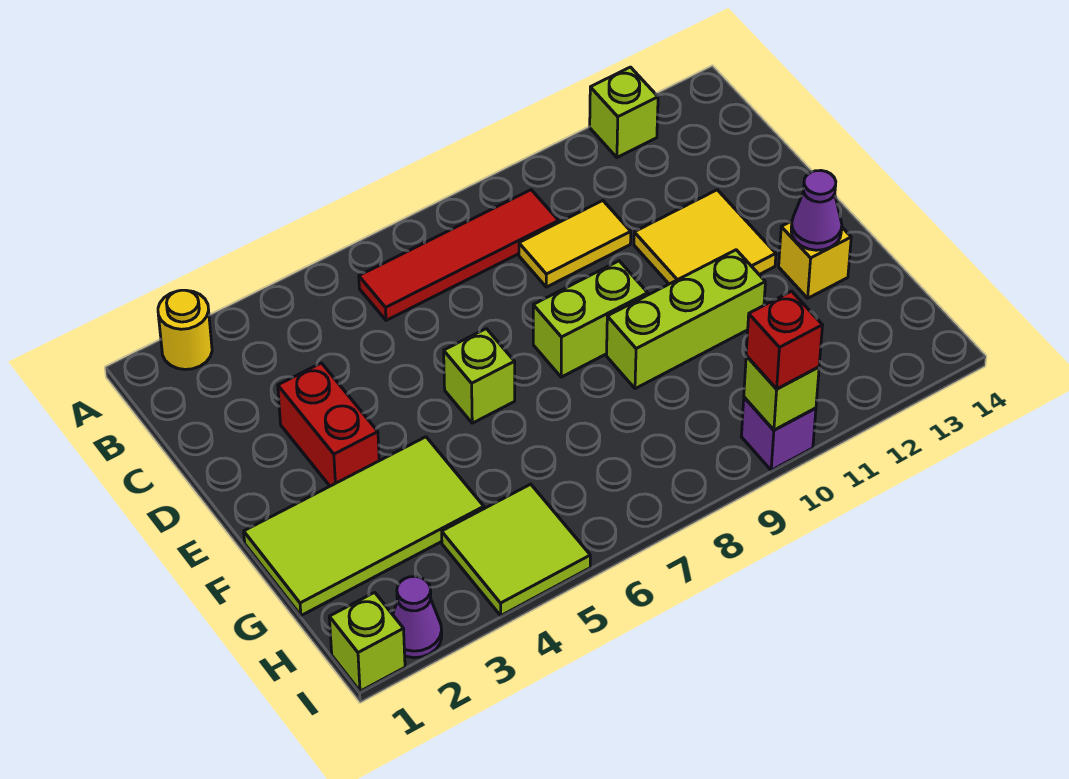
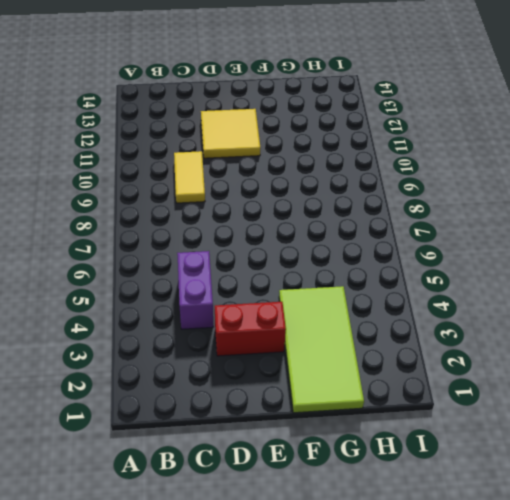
purple 1x2 brick [177,251,213,329] -> none
none -> yellow 1x1 round brick [158,290,212,369]
none -> lime 1x1 brick [590,67,658,157]
none -> red 1x4 tile [359,190,559,320]

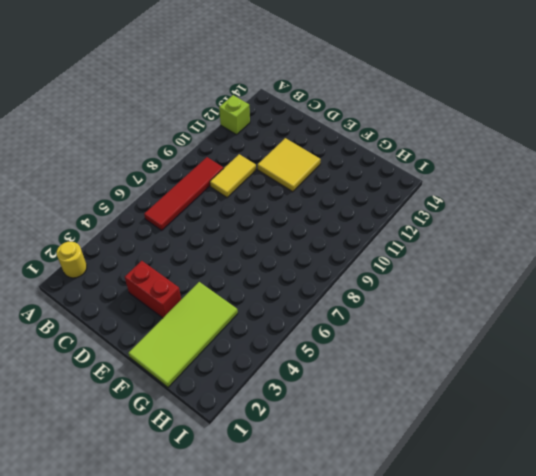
none -> lime 1x1 brick [444,329,515,423]
none -> lime 1x2 brick [533,261,648,377]
none -> lime 1x3 brick [607,250,765,389]

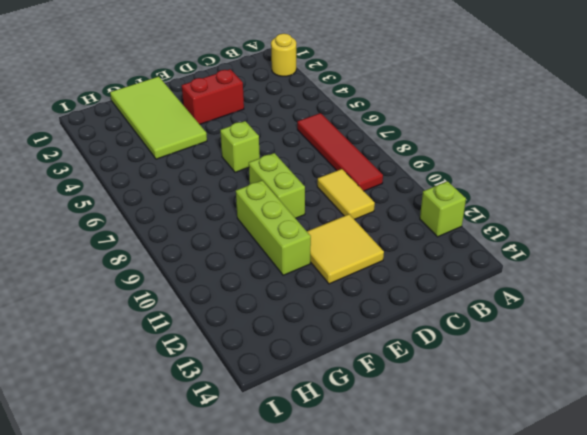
none -> yellow 1x1 brick [779,221,851,298]
none -> lime 2x2 tile [442,484,590,615]
none -> lime 1x1 brick [329,592,405,691]

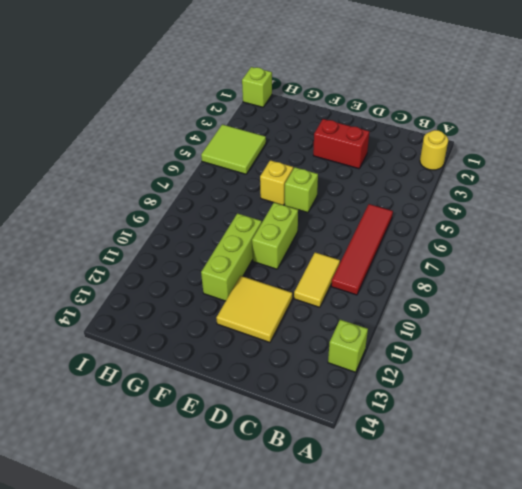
yellow 1x1 brick [260,160,293,205] -> yellow 1x1 brick moved to [779,221,851,298]
none -> lime 2x4 tile [244,437,484,616]
none -> purple 1x1 cone [393,576,442,658]
none -> purple 1x1 brick [741,397,816,470]

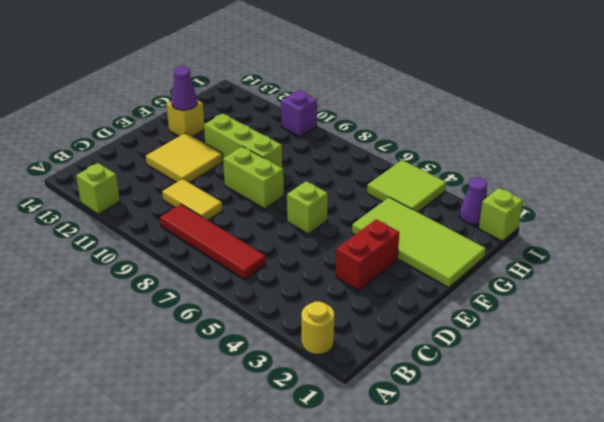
none -> lime 1x1 brick [744,356,819,430]
none -> red 1x1 brick [746,291,822,389]

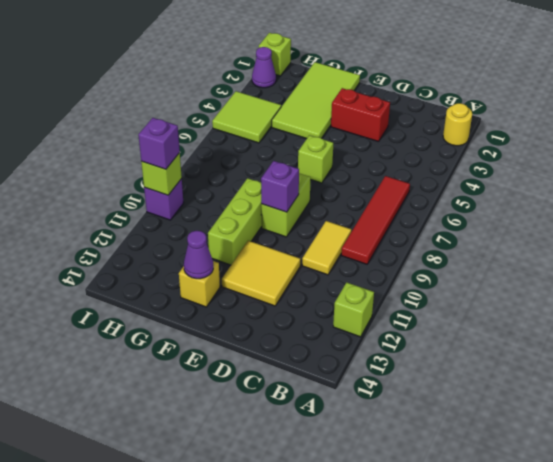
purple 1x1 brick [261,161,299,212] -> none
purple 1x1 brick [138,118,180,169] -> red 1x1 brick [746,291,822,389]

